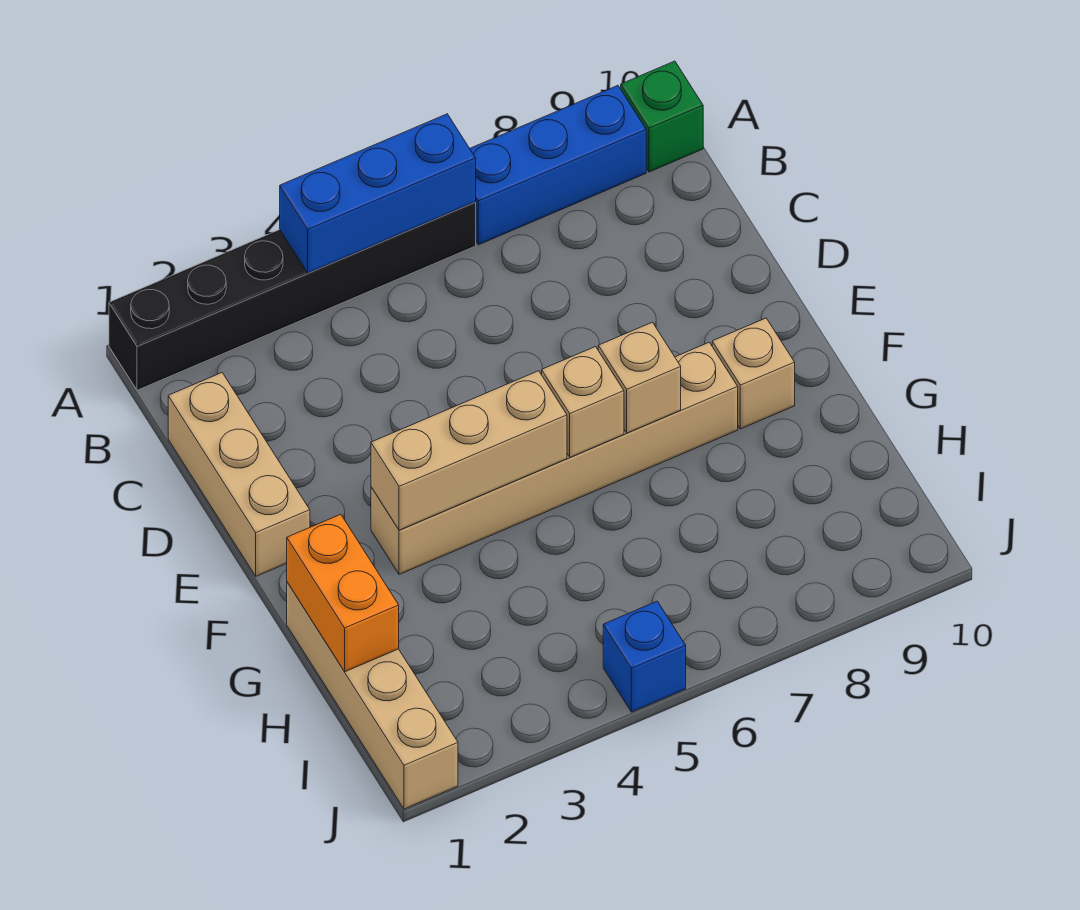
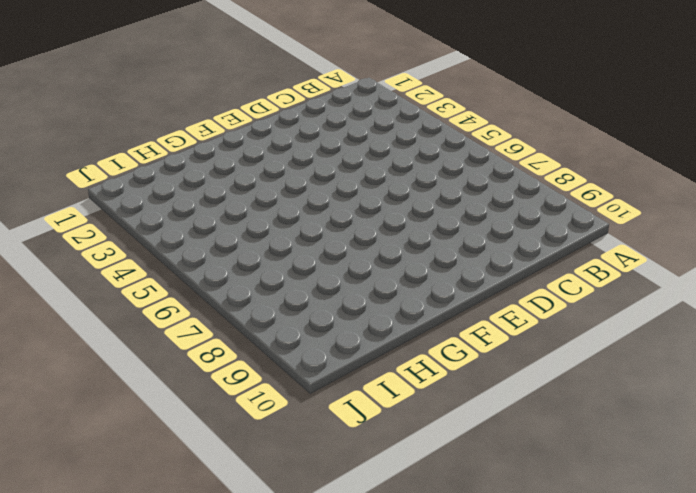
none -> black 1x6 brick [109,202,476,390]
none -> blue 1x3 brick [470,85,646,245]
none -> green 1x1 brick [621,61,703,172]

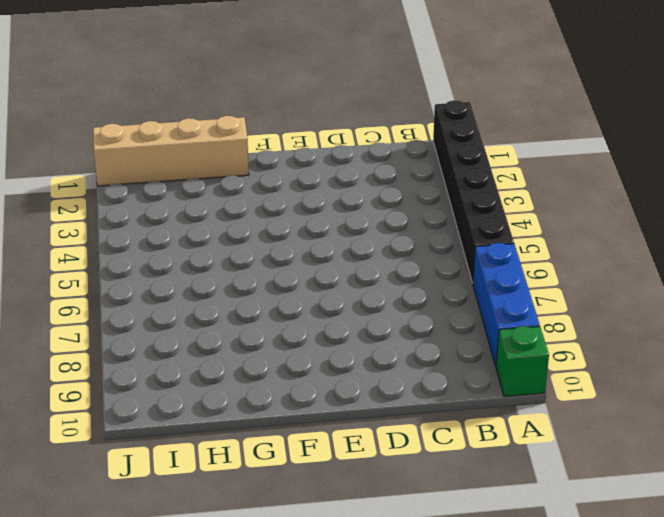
none -> tan 1x3 brick [168,373,310,576]
none -> tan 1x6 brick [371,342,738,574]
none -> tan 1x1 brick [712,318,795,429]

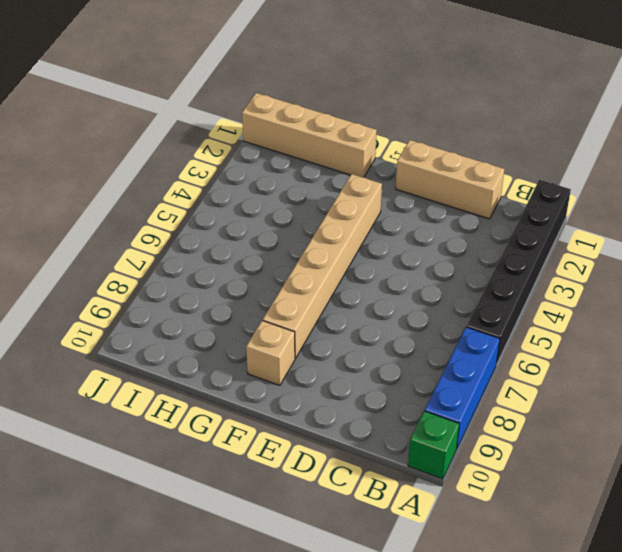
none -> blue 1x1 brick [603,601,686,712]
none -> blue 1x3 brick [280,114,476,273]
none -> tan 1x3 brick [371,371,567,530]

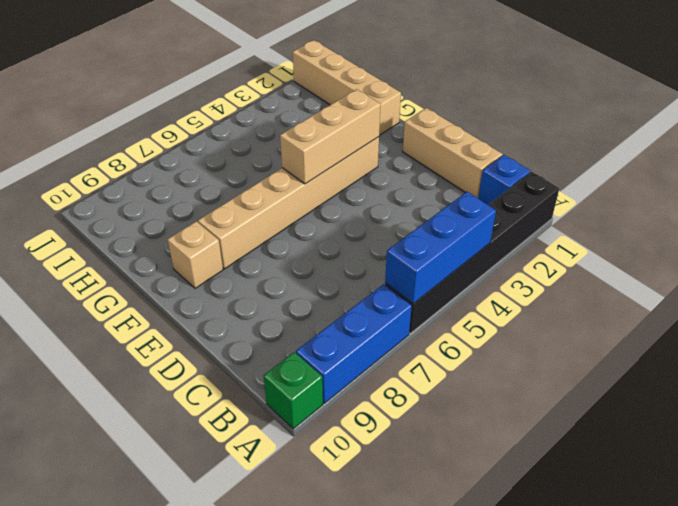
blue 1x1 brick [478,155,530,205] -> blue 1x1 brick moved to [603,601,686,712]
none -> tan 1x1 brick [542,347,624,457]
none -> tan 1x1 brick [598,322,681,433]
none -> orange 1x2 brick [287,514,399,672]

